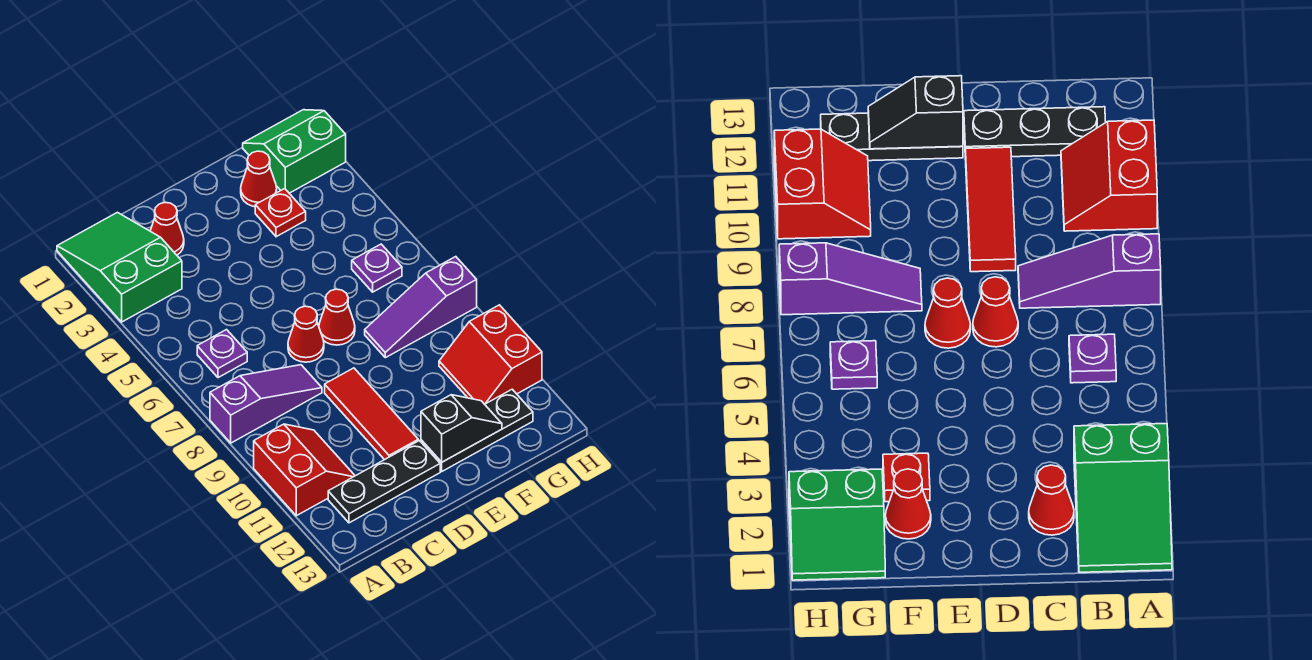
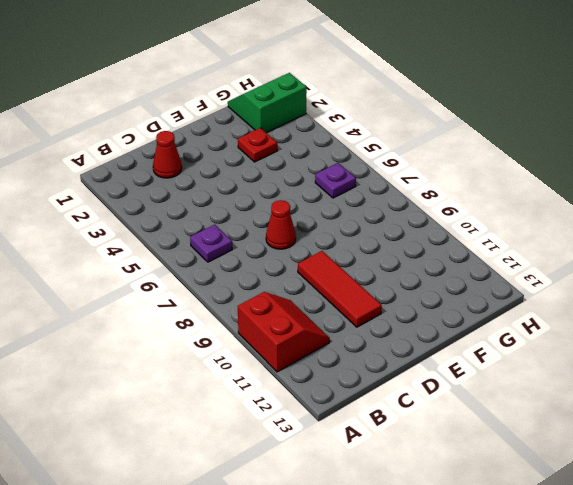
none -> green 2x3 slope [57,212,182,322]
none -> purple 1x3 slope [210,365,322,443]
none -> black 1x3 plate [328,441,440,523]

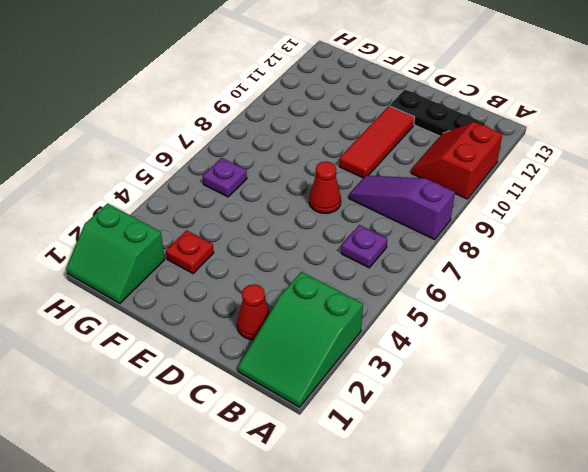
none -> red 1x1 cone [319,289,355,345]
none -> black 1x3 plate [421,389,533,471]
none -> red 1x1 cone [241,151,277,207]

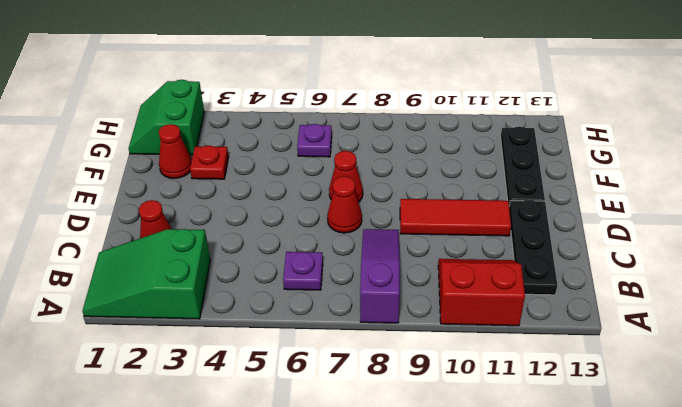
none -> purple 1x3 slope [365,257,477,358]
none -> red 2x2 slope [439,305,542,404]
none -> black 1x2 slope [421,395,502,462]

